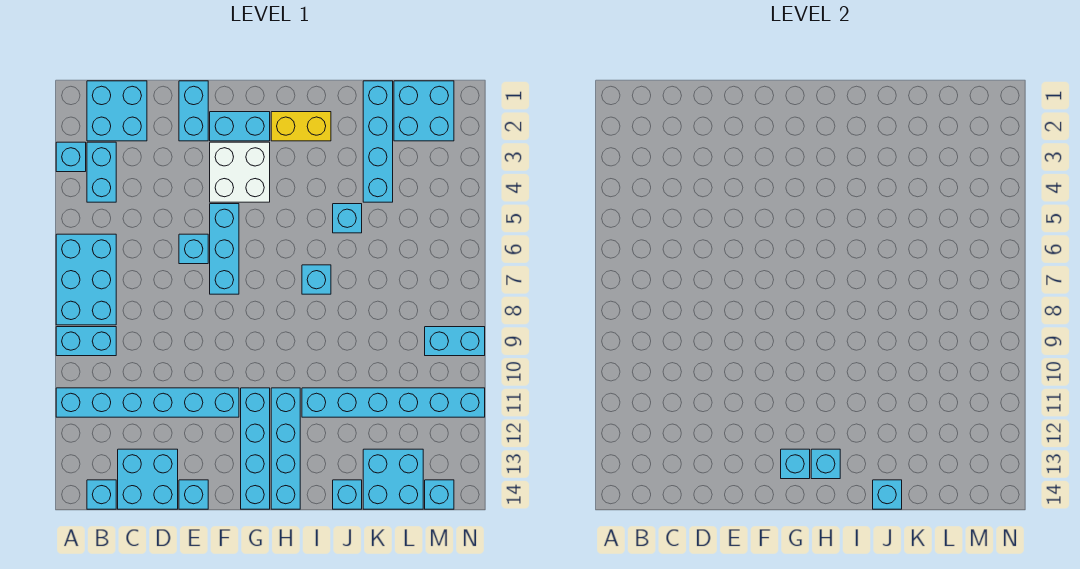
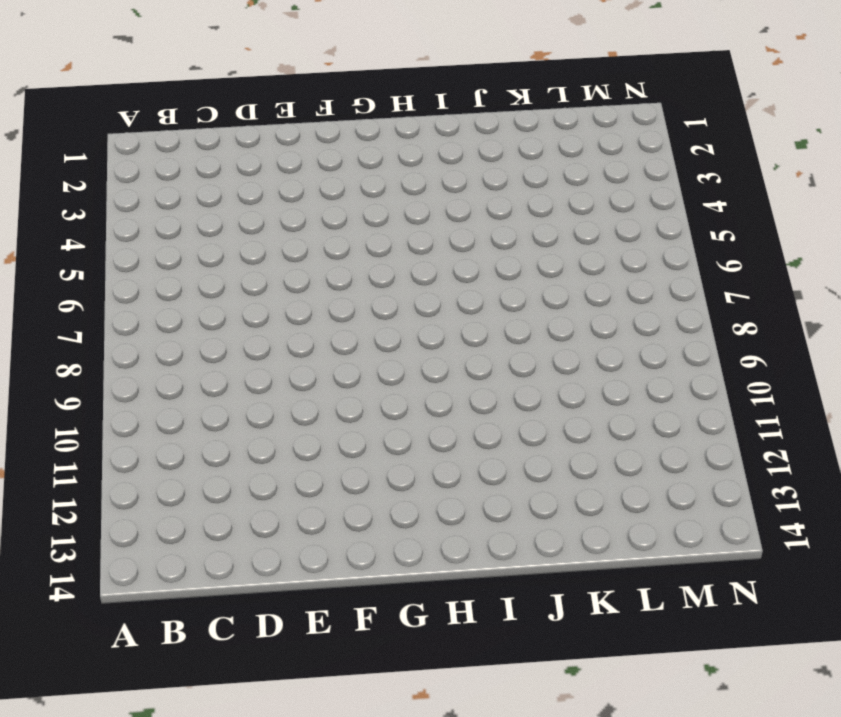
none -> cyan 1x1 brick [56,142,86,172]
none -> cyan 2x3 brick [56,234,116,325]
none -> cyan 1x2 brick [56,327,116,356]

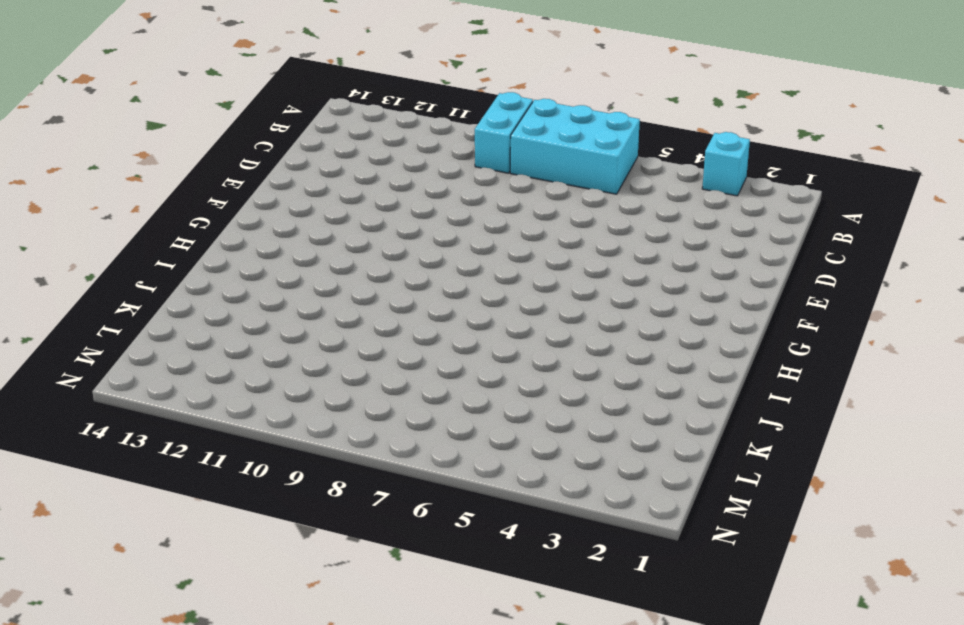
none -> cyan 1x6 brick [56,388,239,417]
none -> cyan 2x2 brick [87,81,147,141]
none -> cyan 1x2 brick [87,142,116,202]

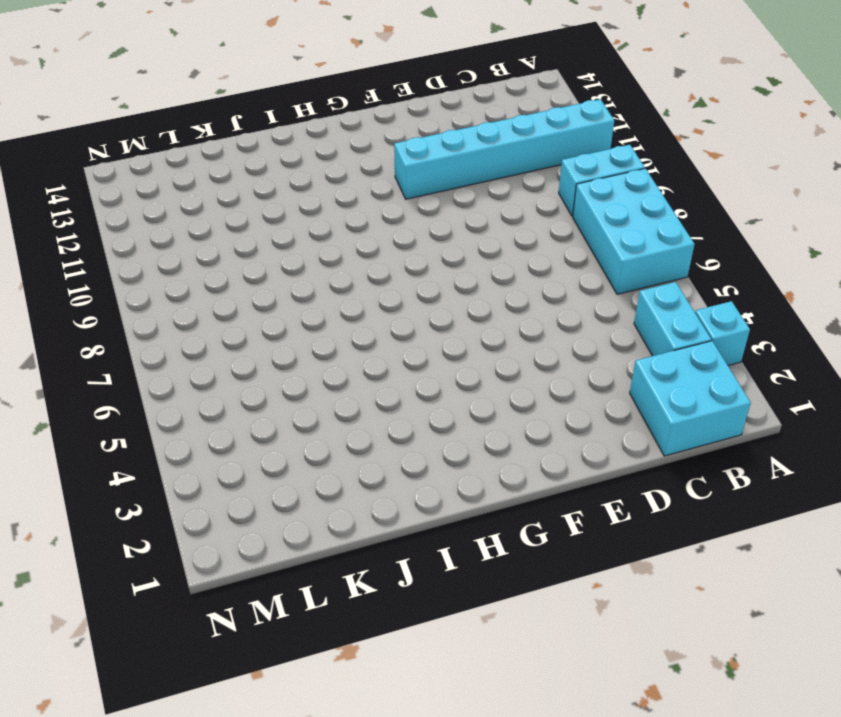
none -> cyan 1x1 brick [87,480,116,509]
none -> cyan 2x2 brick [118,449,178,509]
none -> cyan 1x2 brick [179,81,208,141]

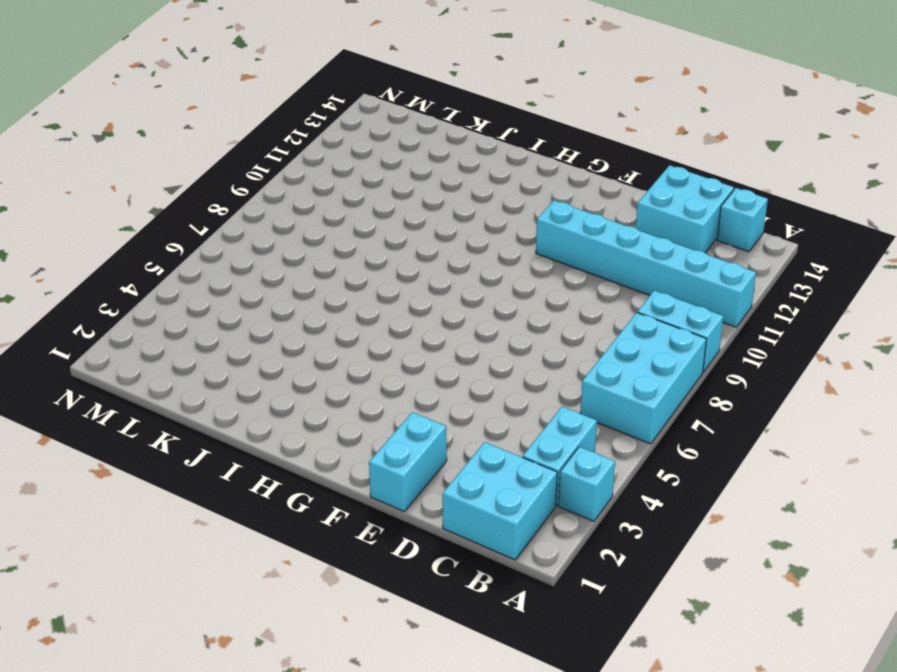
none -> cyan 1x1 brick [179,234,208,264]
none -> cyan 1x1 brick [179,480,208,509]
none -> cyan 1x2 brick [210,112,270,141]

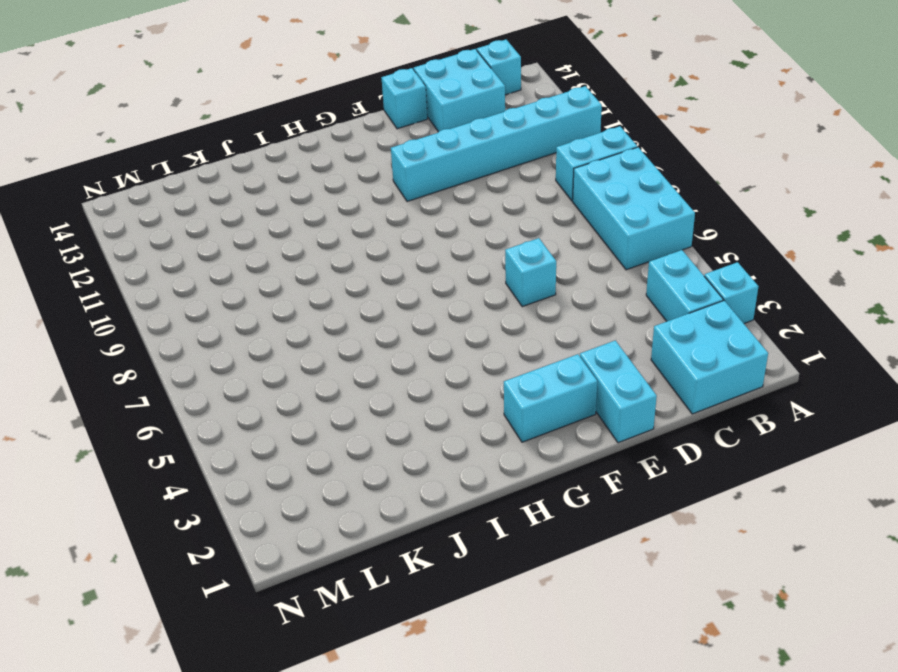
none -> white 2x2 brick [210,142,270,202]
none -> cyan 1x3 brick [210,204,239,294]
none -> cyan 1x4 brick [241,388,270,509]

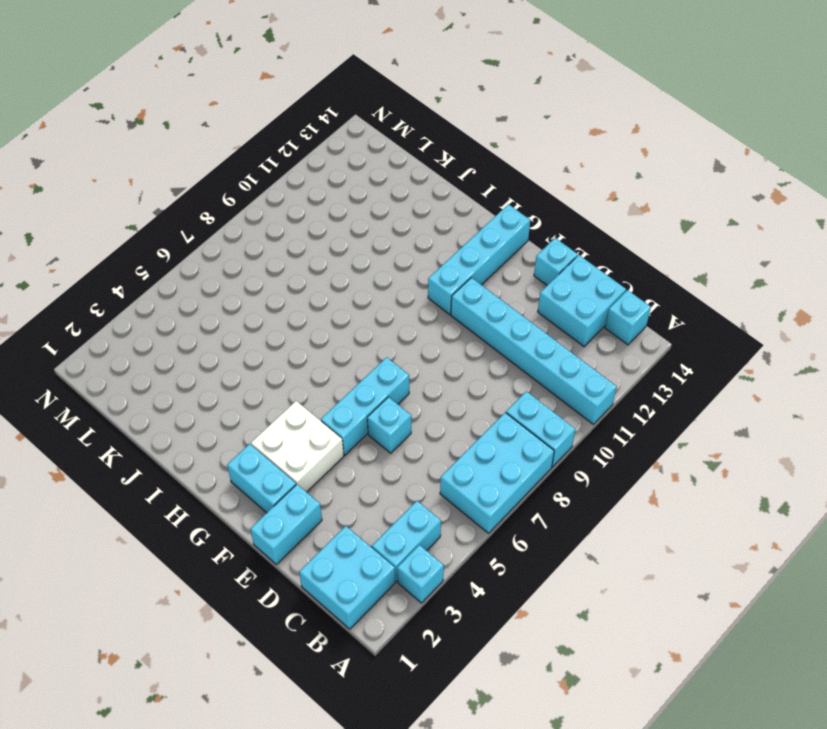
none -> yellow 1x2 brick [271,112,331,141]
none -> cyan 1x4 brick [271,388,300,509]
none -> cyan 1x1 brick [302,265,331,294]

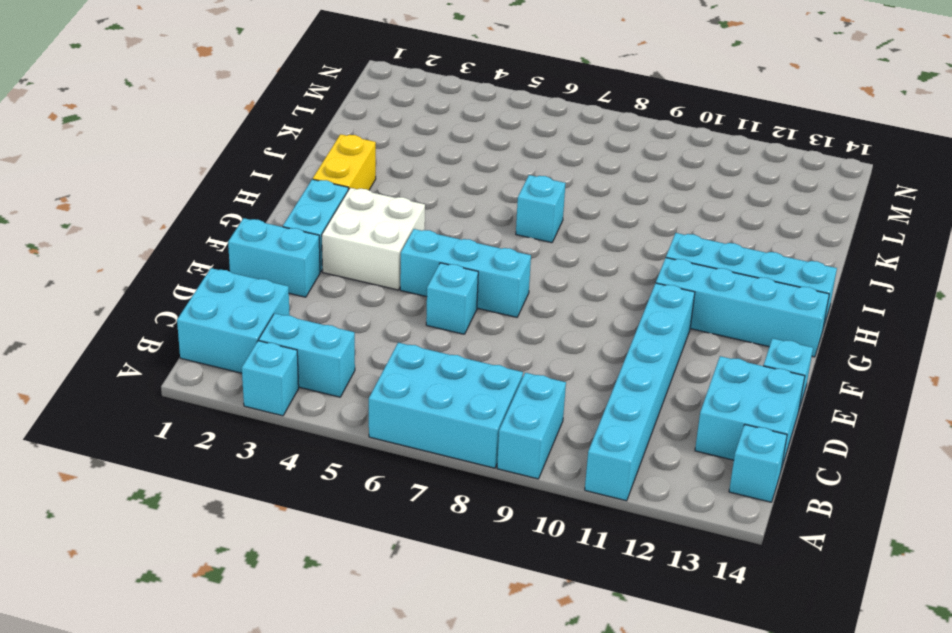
none -> cyan 1x6 brick [302,388,485,417]
none -> cyan 1x1 brick [333,204,362,233]
none -> cyan 1x1 brick [333,480,362,509]

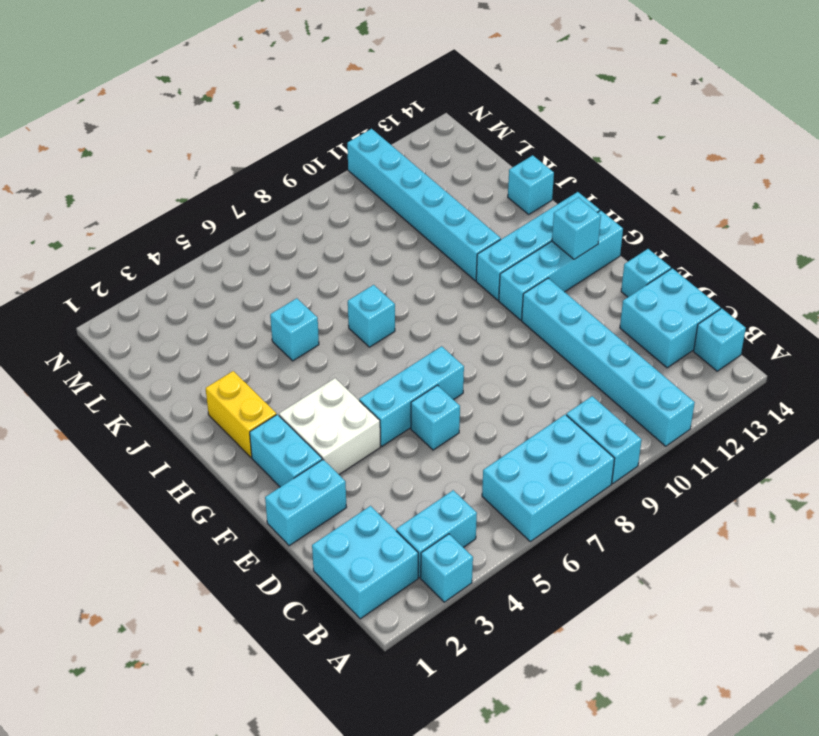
none -> cyan 1x4 brick [363,81,393,202]
none -> cyan 2x2 brick [363,449,423,509]
none -> cyan 2x2 brick [394,81,454,141]

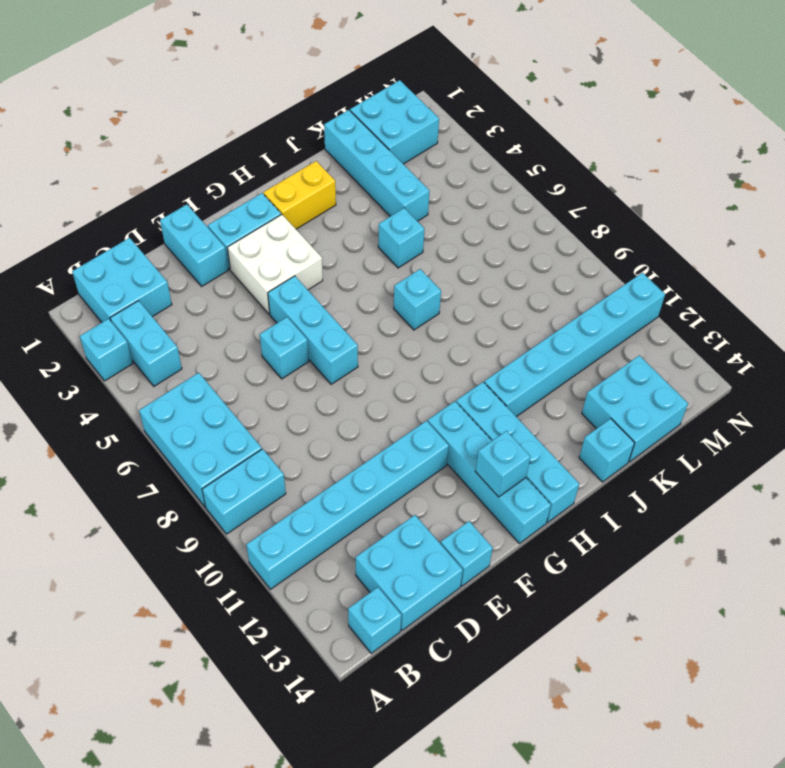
none -> cyan 1x2 brick [425,327,485,356]
none -> cyan 1x1 brick [425,480,454,509]
none -> cyan 1x1 brick [811,449,840,479]

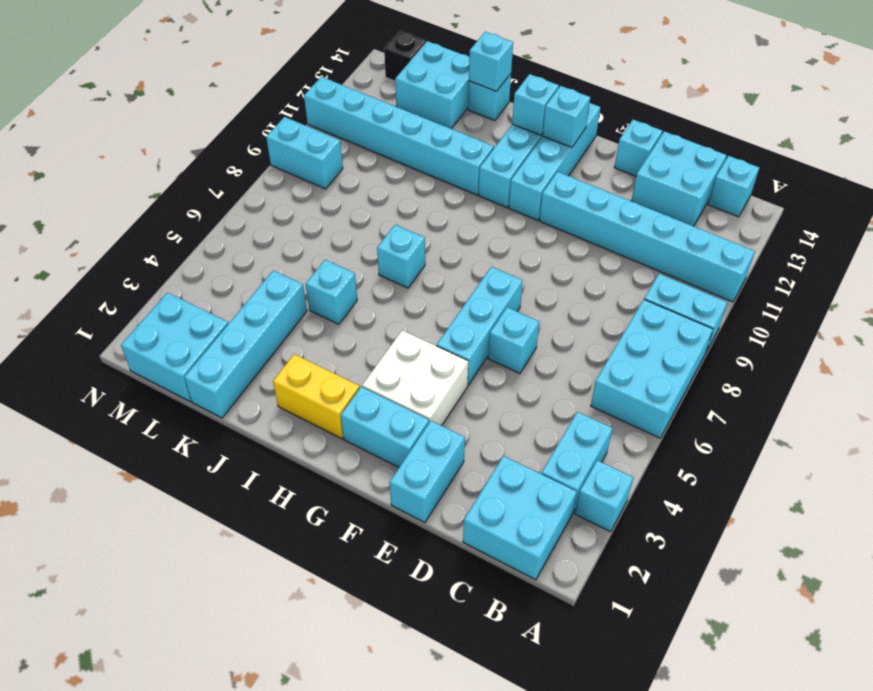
black 1x1 brick [384,31,426,81] -> cyan 1x1 brick [425,480,454,509]

